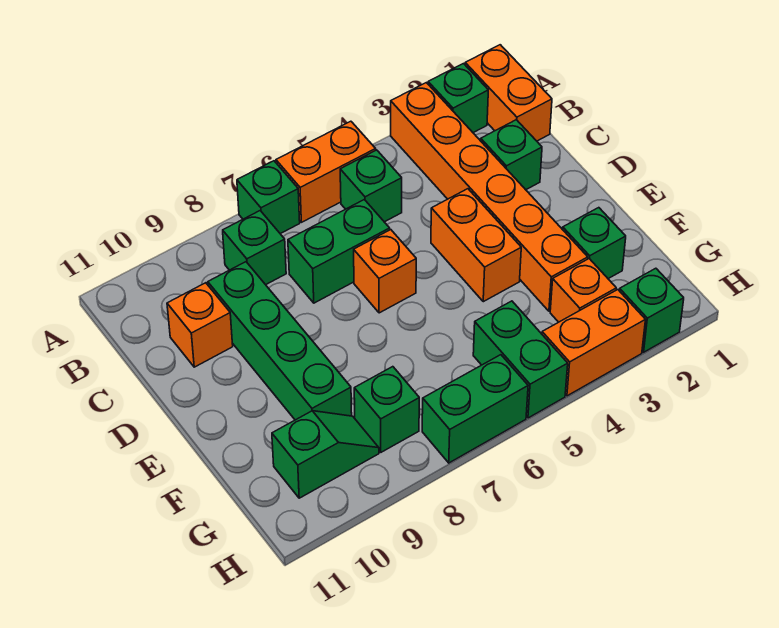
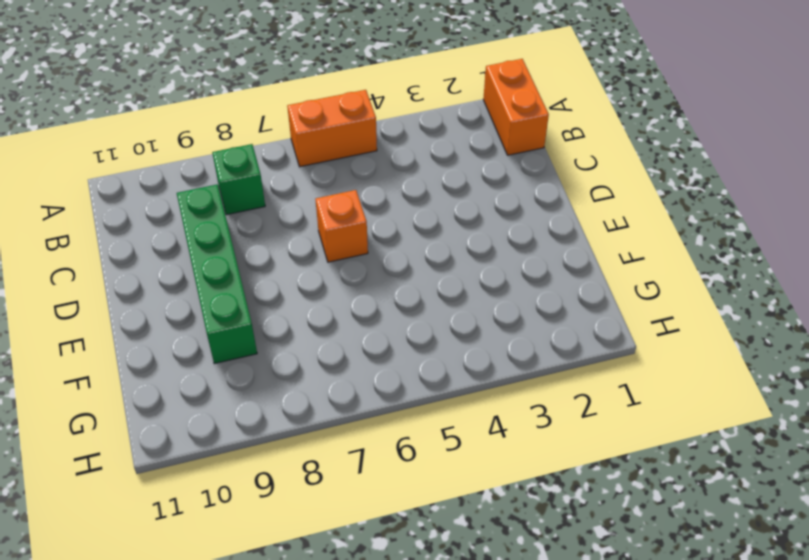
none -> green 1x1 brick [428,64,488,133]
none -> orange 1x6 brick [391,83,588,311]
none -> green 1x1 brick [237,161,300,234]

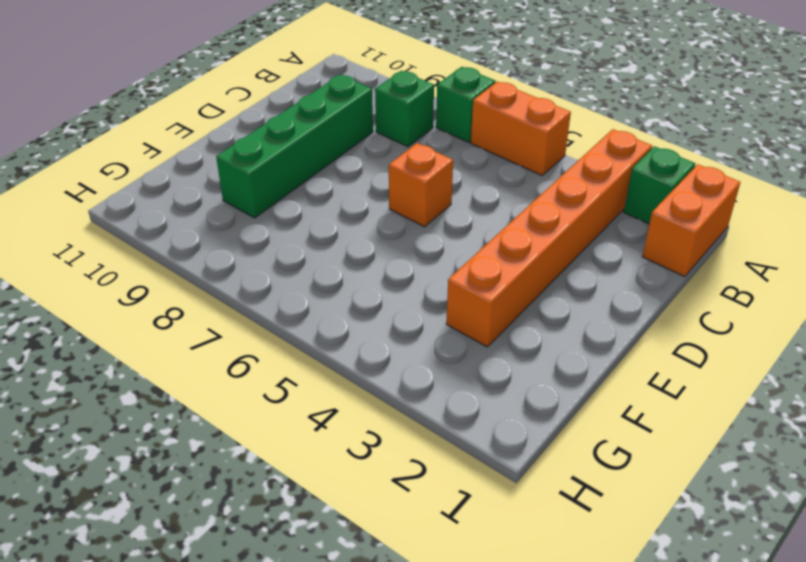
none -> green 1x1 brick [340,150,402,222]
none -> green 1x1 brick [481,120,542,190]
none -> green 1x2 brick [288,200,390,303]

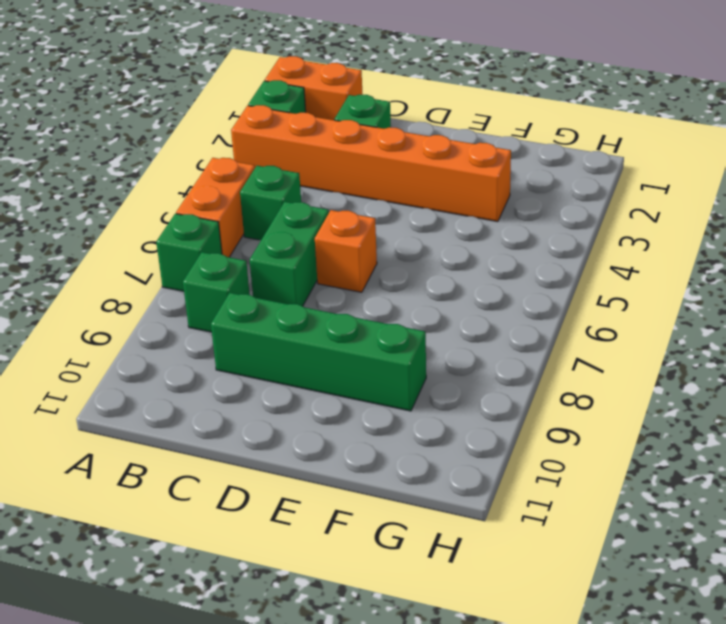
none -> orange 1x1 brick [167,283,233,367]
none -> orange 1x2 brick [431,189,521,302]
none -> green 1x1 brick [563,208,626,279]

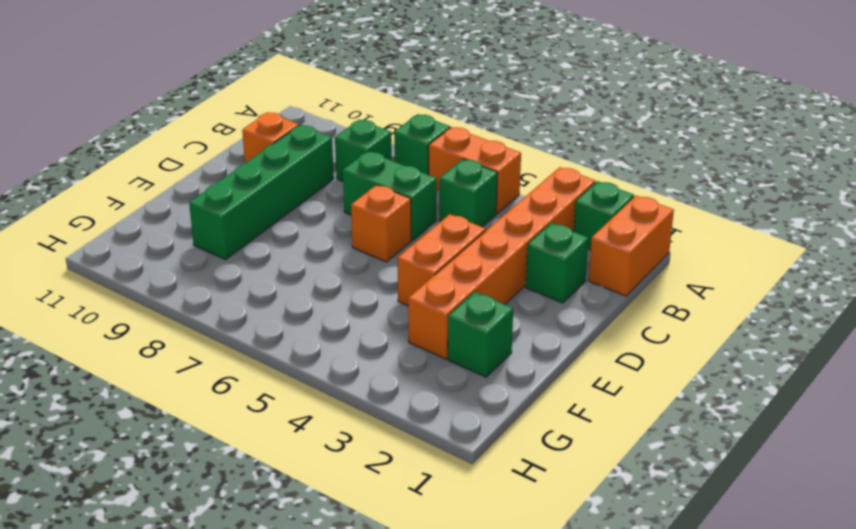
none -> orange 1x1 brick [550,259,616,322]
none -> green 1x2 brick [473,301,568,418]
none -> green 1x1 brick [354,367,419,452]

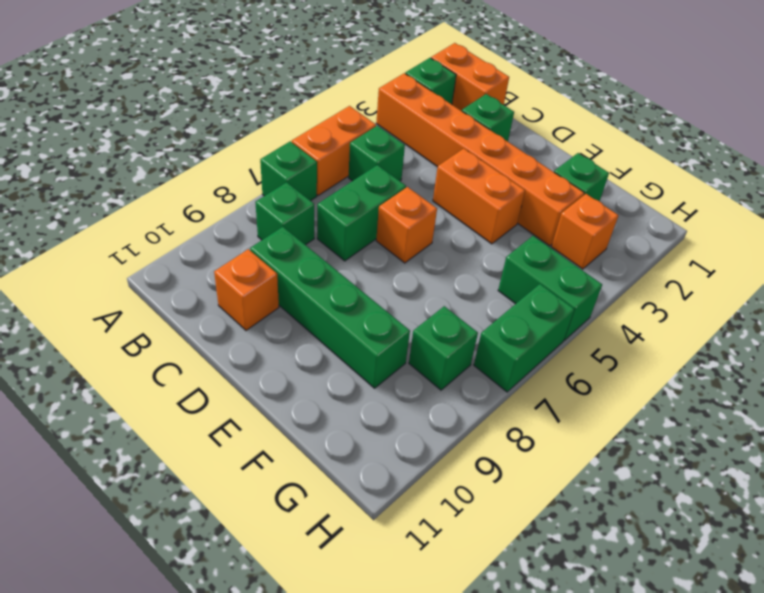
none -> green 1x2 slope [272,411,379,498]
none -> green 1x1 brick [619,268,684,352]
none -> orange 1x2 brick [542,290,645,396]

